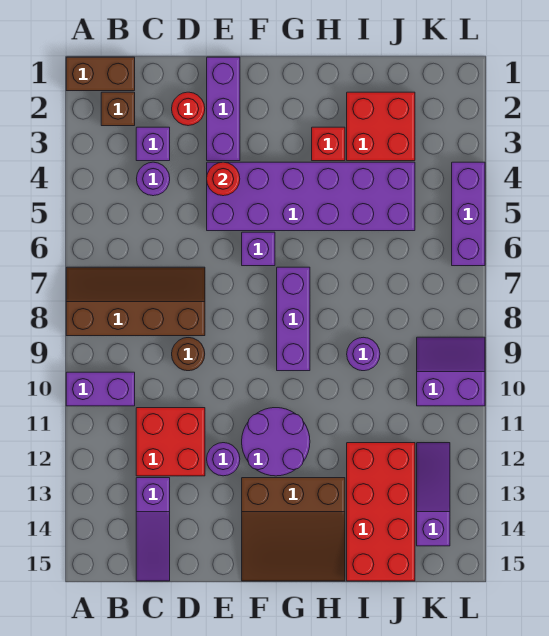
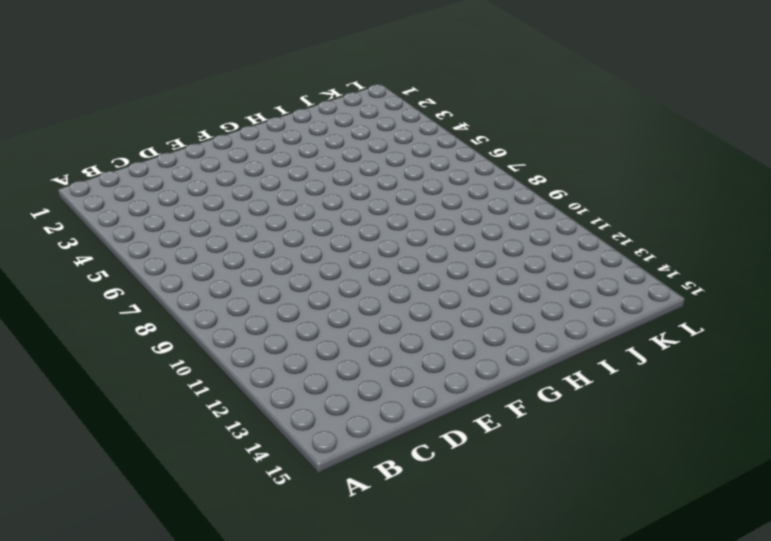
none -> brown 1x2 brick [66,57,135,91]
none -> brown 2x4 slope [66,267,205,336]
none -> purple 1x2 brick [66,372,135,406]

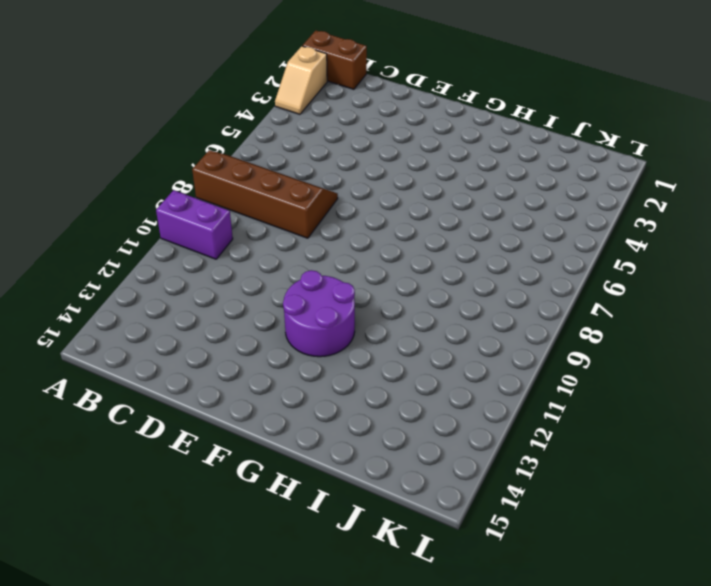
tan 1x2 slope [275,46,327,114] -> none
none -> brown 1x1 brick [101,92,135,126]
none -> purple 1x1 brick [136,127,170,161]
none -> purple 1x1 round brick [137,162,170,196]

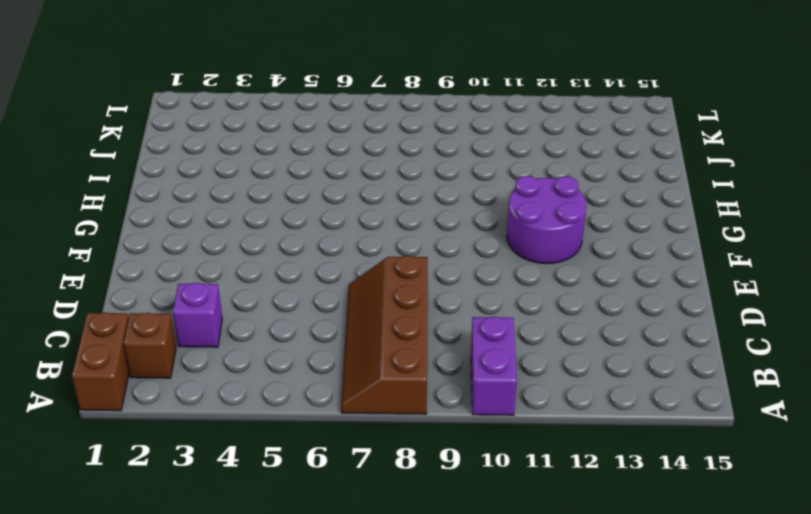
none -> purple 1x1 round brick [137,162,170,196]
none -> red 2x2 brick [136,408,205,476]
none -> purple 1x3 slope [136,478,170,581]

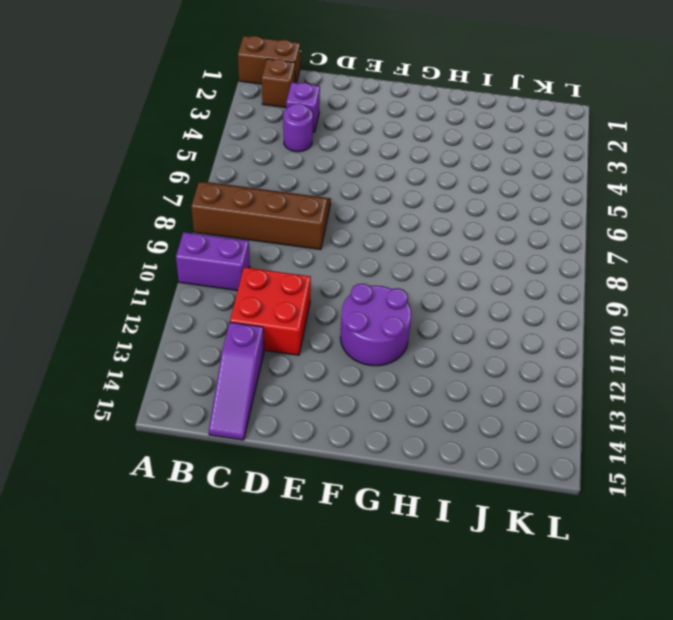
none -> red 1x1 round brick [172,92,205,126]
none -> brown 1x1 round brick [172,338,205,371]
none -> purple 1x3 brick [207,57,240,161]

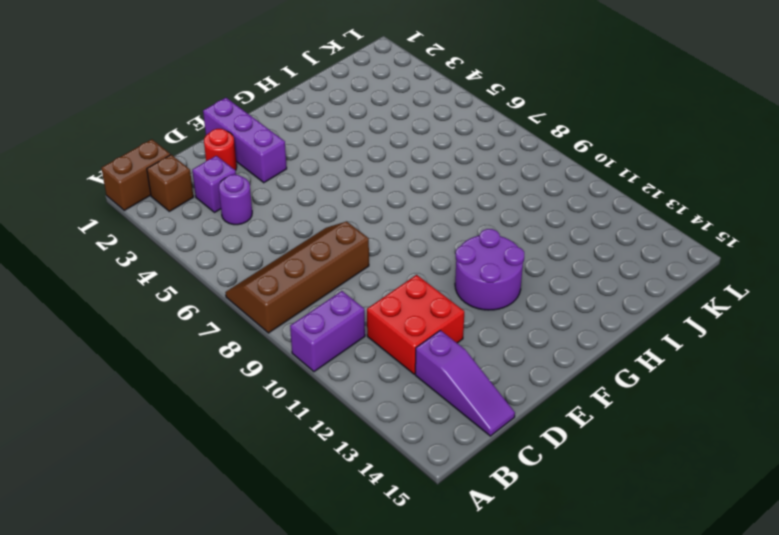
none -> brown 1x1 round brick [172,338,205,371]
none -> purple 2x6 brick [207,162,415,231]
none -> purple 1x1 round brick [207,443,240,476]

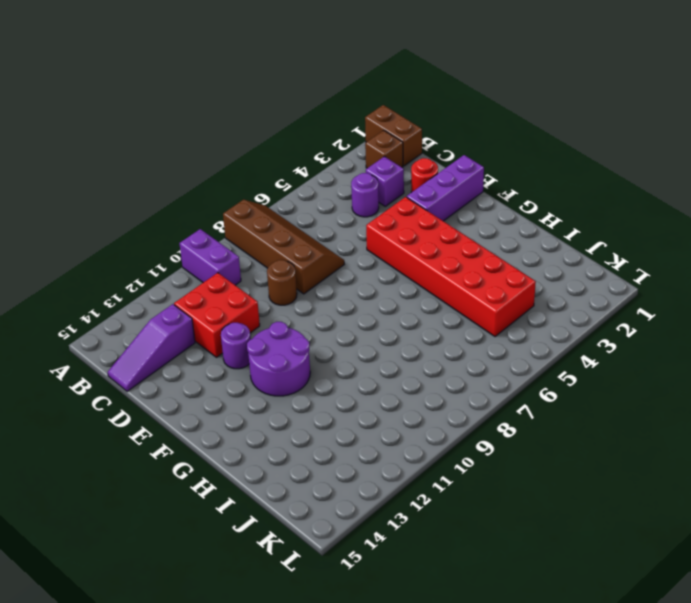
red 2x6 brick [366,197,536,337] -> purple 2x6 brick [207,162,415,231]
none -> purple 1x1 brick [242,232,275,266]
none -> brown 3x3 slope [242,478,345,581]
none -> purple 1x3 brick [277,267,310,371]

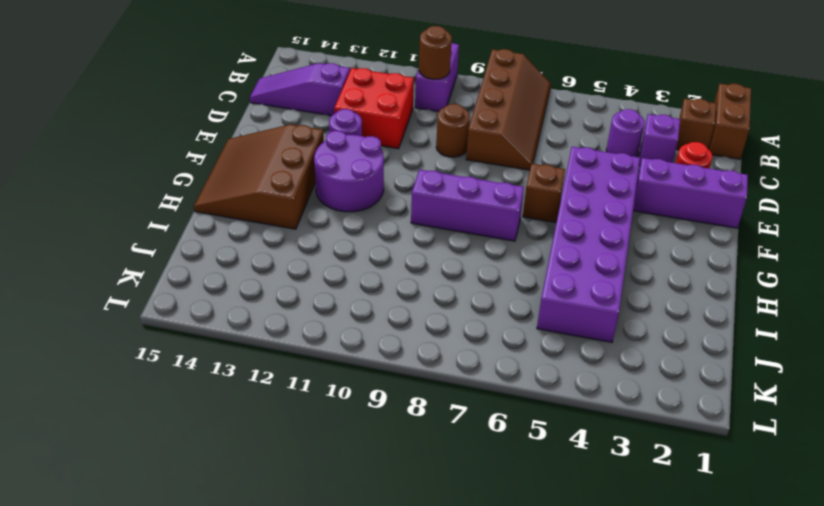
brown 1x1 round brick [419,26,452,79] -> none
brown 1x1 brick [523,164,565,223] -> purple 1x1 brick [242,232,275,266]
none -> red 1x1 brick [312,127,345,161]
none -> red 2x2 brick [347,92,415,161]
none -> purple 1x1 round brick [347,337,380,371]

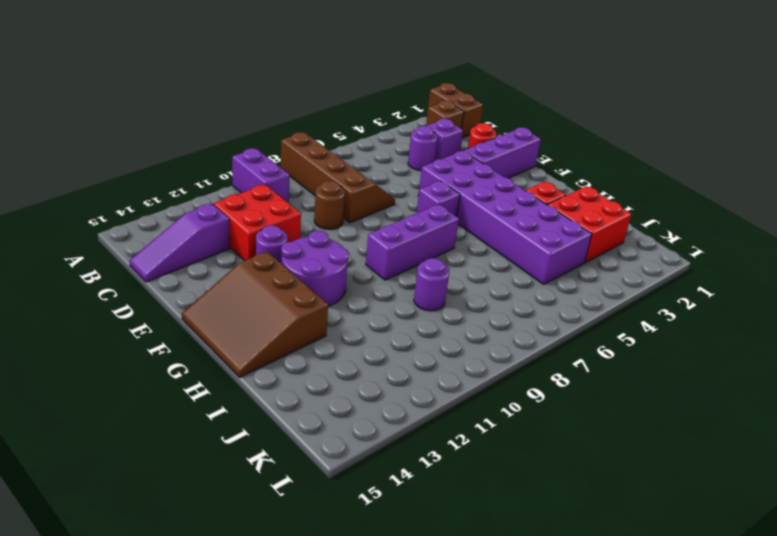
none -> red 2x4 brick [347,443,415,581]
none -> purple 2x2 slope [417,337,485,406]
none -> purple 1x3 slope [417,443,450,546]

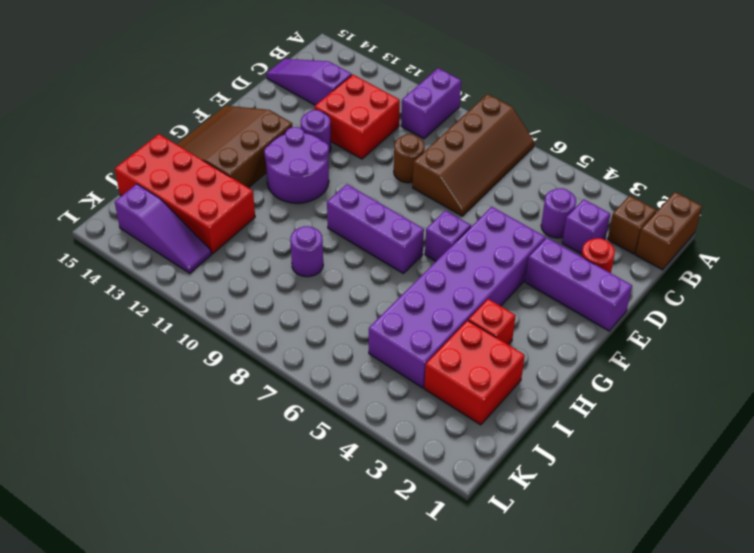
none -> purple 2x2 slope [417,337,485,406]
none -> purple 1x3 brick [452,162,485,266]
none -> red 1x1 round brick [207,162,240,196]

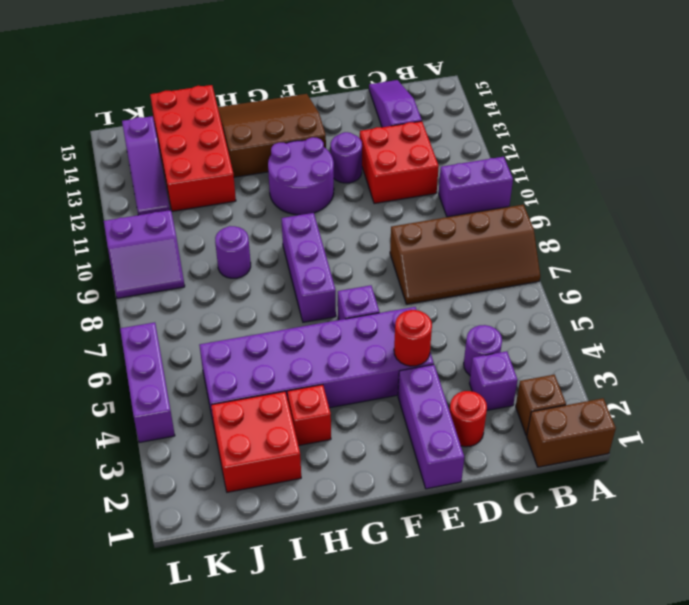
none -> brown 1x1 round brick [172,338,205,371]

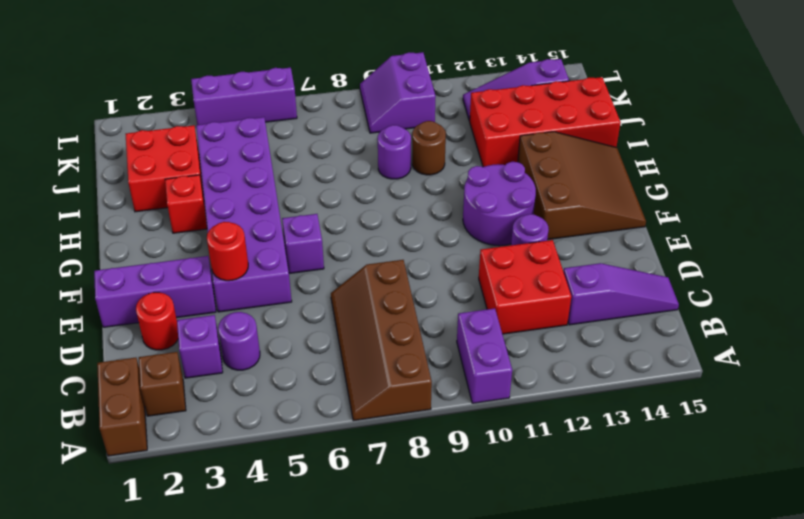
brown 1x1 round brick [412,121,446,175] -> brown 1x1 round brick moved to [172,338,205,371]
none -> purple 1x3 brick [277,267,310,371]

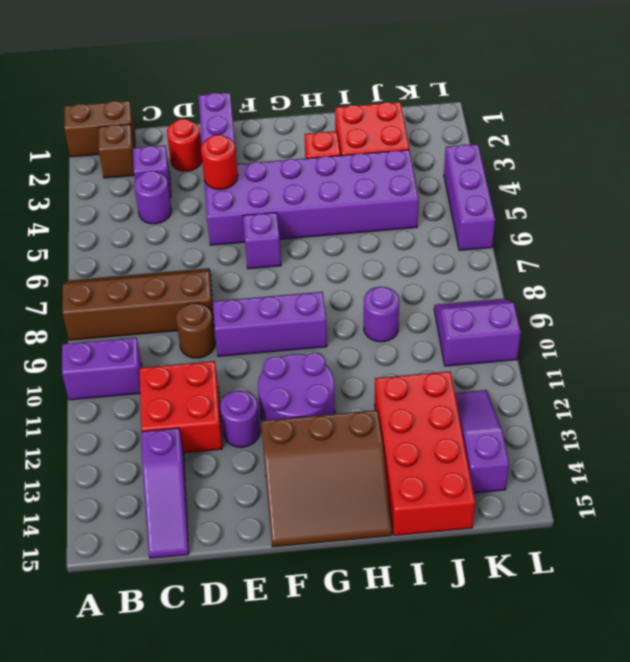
purple 1x3 brick [213,292,327,356] -> purple 1x3 brick turned to [277,267,310,371]

